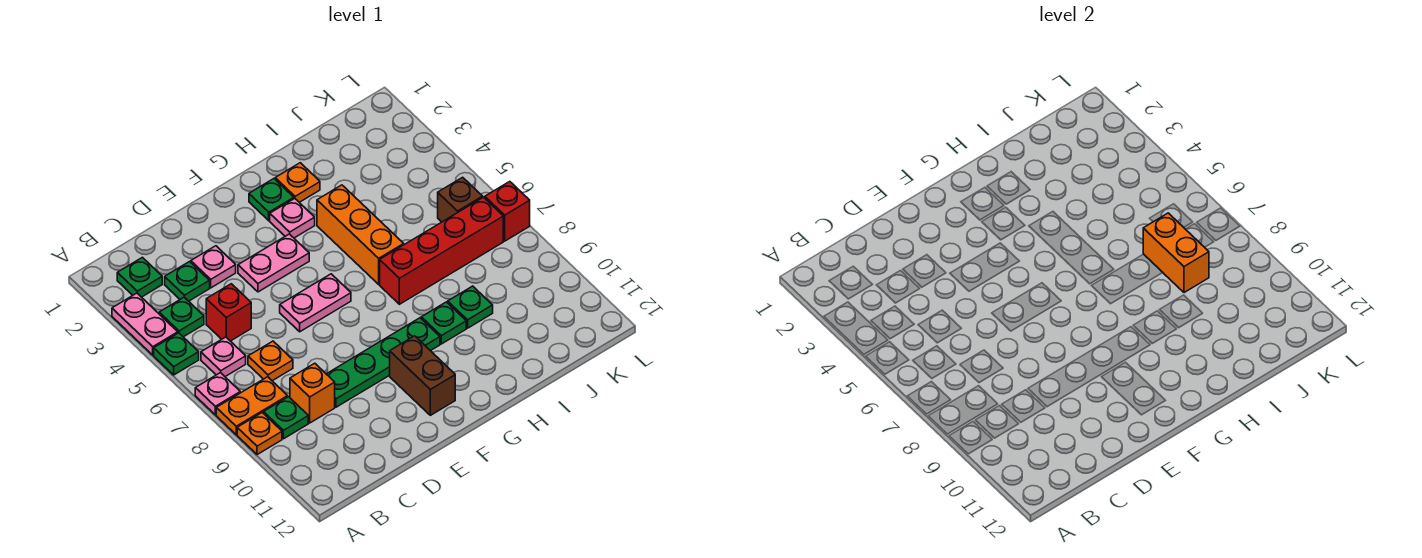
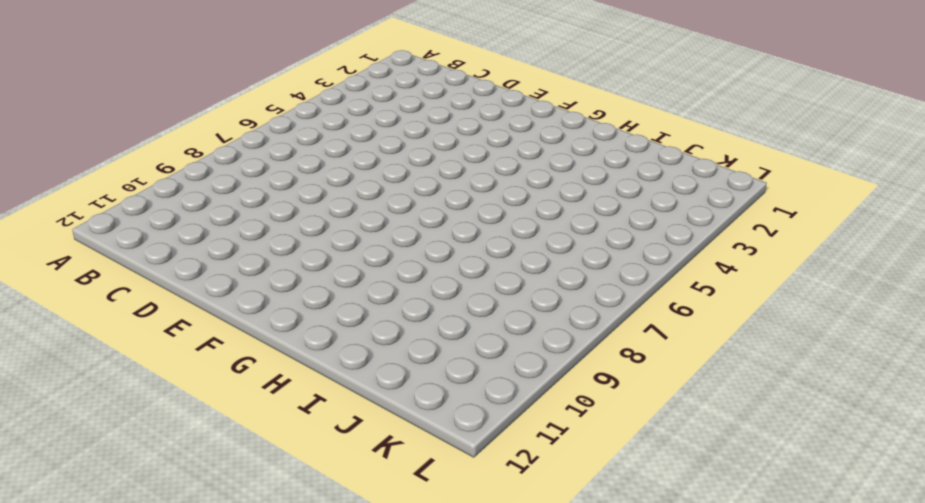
none -> pink 1x2 plate [112,293,178,355]
none -> green 1x1 plate [154,333,199,375]
none -> pink 1x1 plate [195,373,240,415]

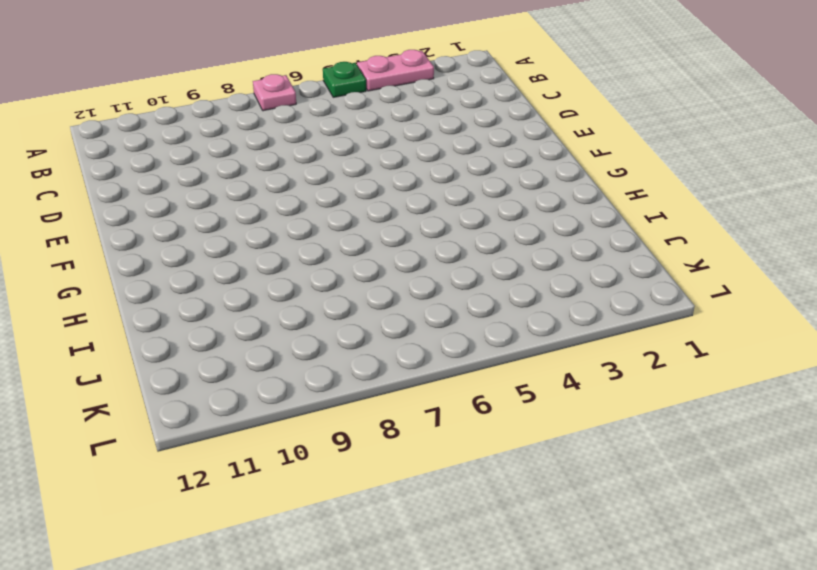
none -> orange 1x2 plate [216,377,288,435]
none -> orange 1x1 plate [237,413,282,455]
none -> green 1x1 plate [117,257,162,297]

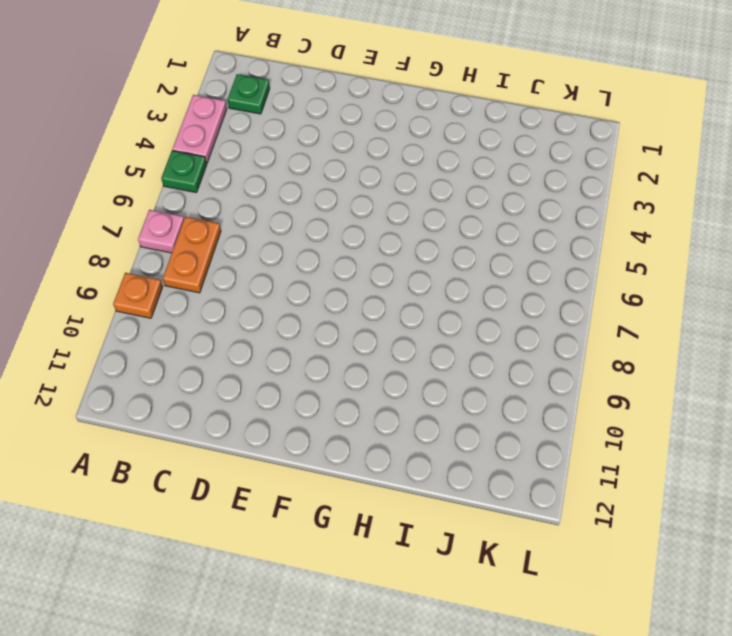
orange 1x2 plate [163,217,221,293] -> orange 1x2 plate turned to [216,377,288,435]
none -> green 1x1 plate [159,297,204,337]
none -> pink 1x1 plate [201,337,246,377]
none -> green 1x1 plate [264,397,308,439]

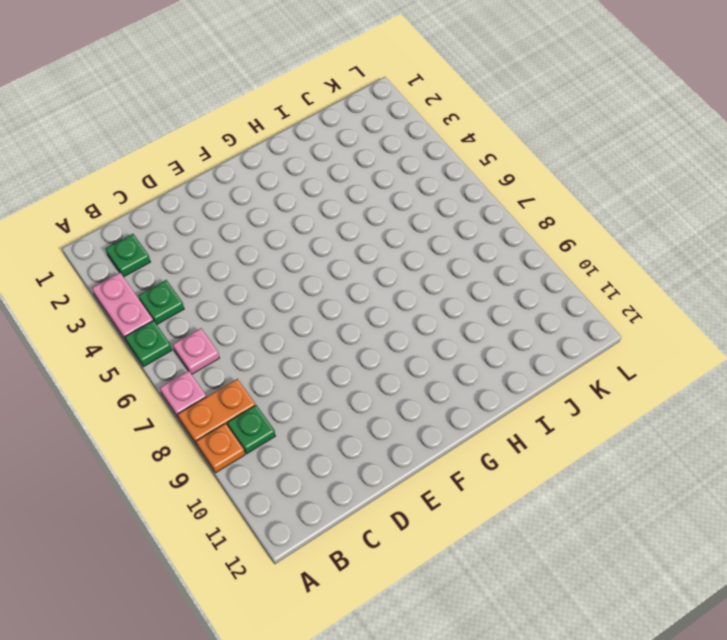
none -> green 1x1 plate [165,262,210,301]
none -> red 1x1 brick [206,284,251,341]
none -> orange 1x1 plate [248,341,293,381]

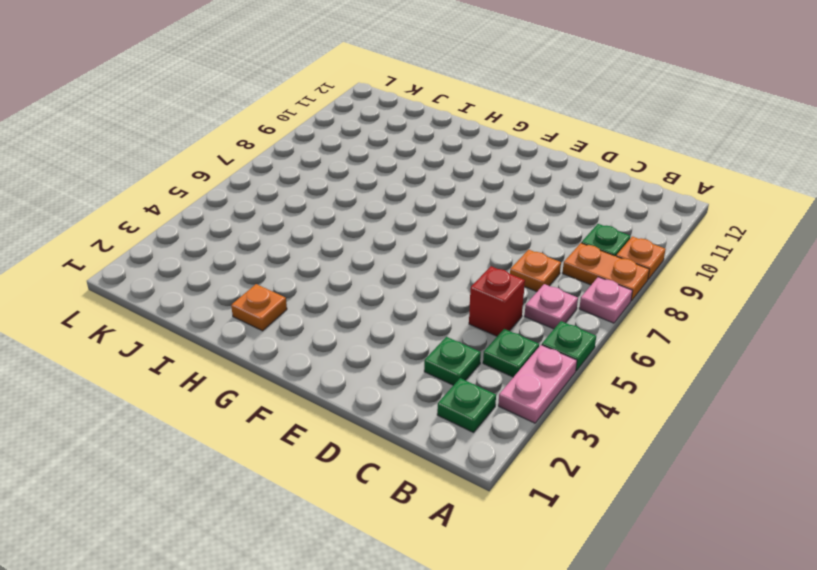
none -> orange 1x1 brick [290,363,335,423]
none -> pink 1x1 plate [191,246,236,288]
none -> green 1x4 plate [327,318,440,407]

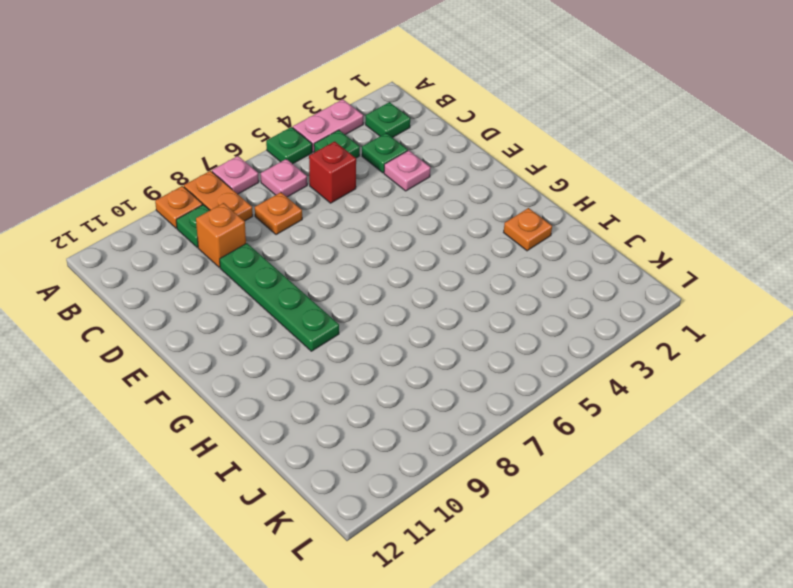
none -> pink 1x2 plate [238,234,309,292]
none -> pink 1x2 plate [280,274,351,332]
none -> brown 1x2 brick [390,336,455,415]

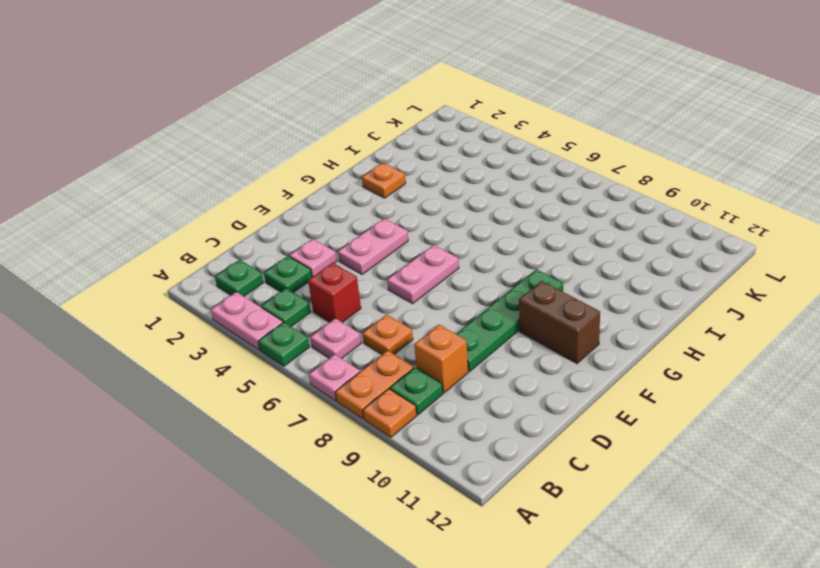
none -> green 1x1 plate [249,179,294,221]
none -> pink 1x1 plate [270,198,315,238]
none -> orange 1x3 brick [317,185,404,284]

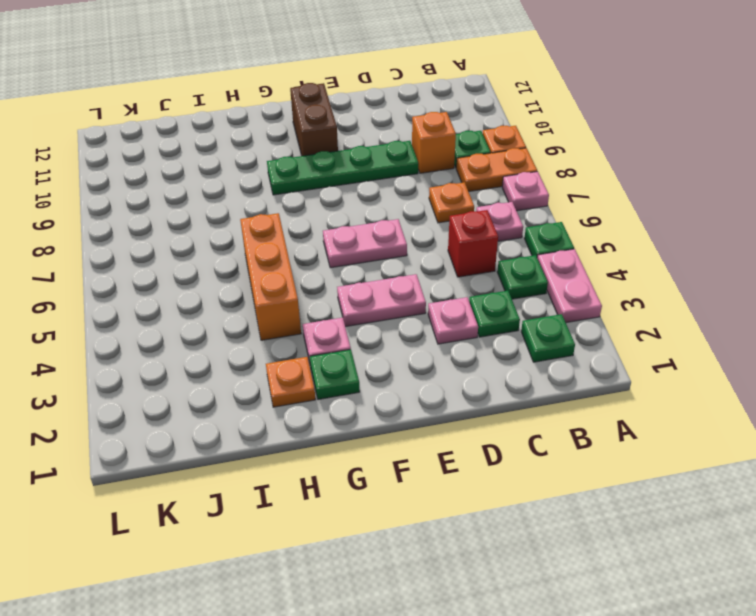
none -> red 1x4 brick [380,197,503,304]
none -> green 1x1 plate [421,302,466,344]
none -> green 1x1 plate [448,286,493,328]

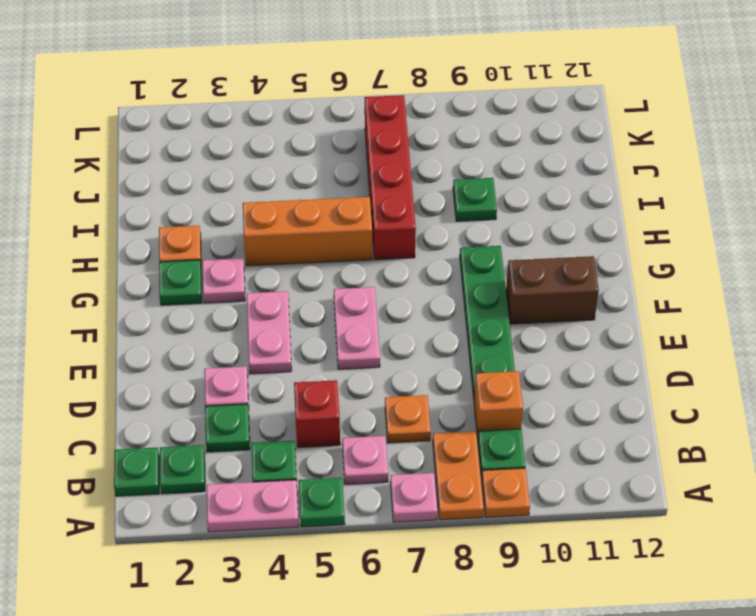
green 1x1 plate [114,447,160,496] -> green 1x1 plate moved to [421,302,466,344]
none -> brown 1x1 brick [438,177,483,222]
none -> red 1x1 brick [485,182,530,241]
none -> orange 1x2 brick [1143,213,1209,293]

